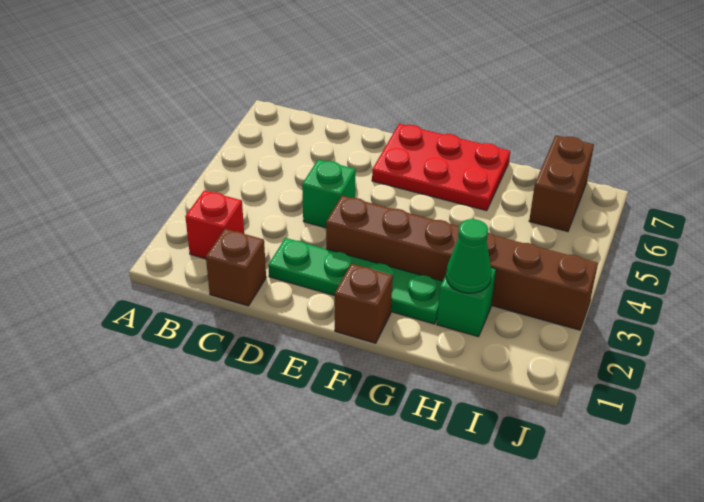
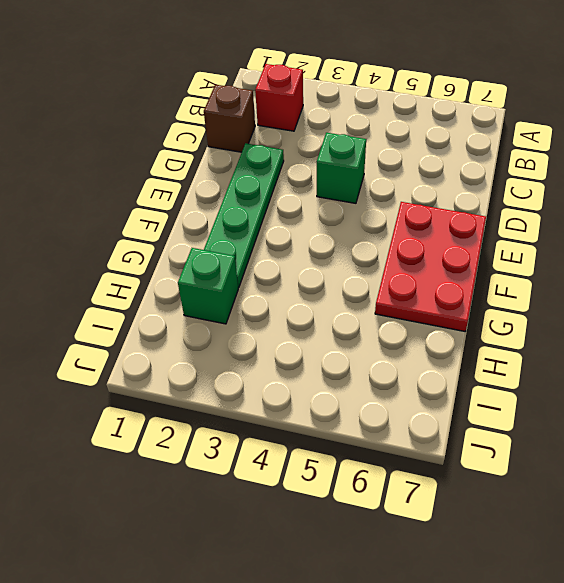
none -> brown 1x6 brick [326,196,598,330]
none -> brown 1x1 brick [335,264,393,343]

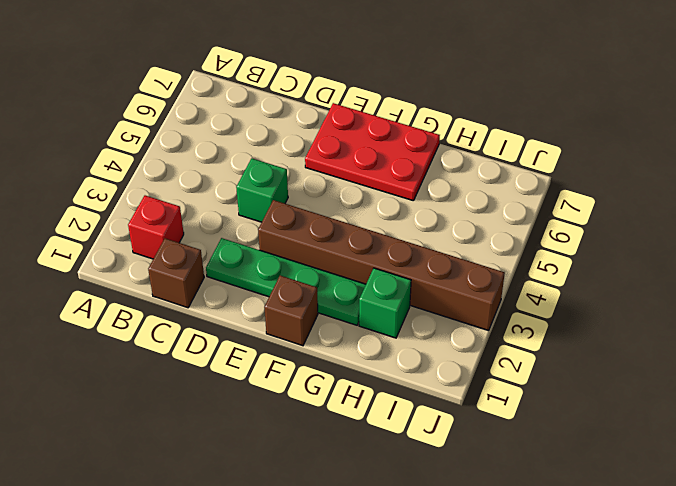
none -> brown 1x2 brick [529,135,594,232]
none -> green 1x1 cone [446,219,492,293]

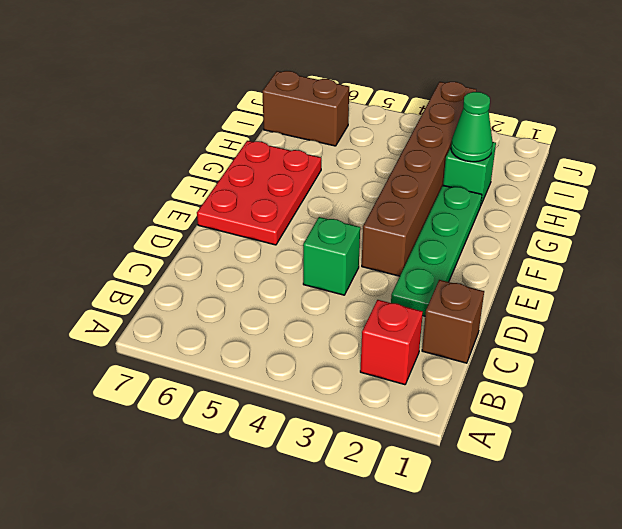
none -> brown 1x1 brick [335,264,393,343]

